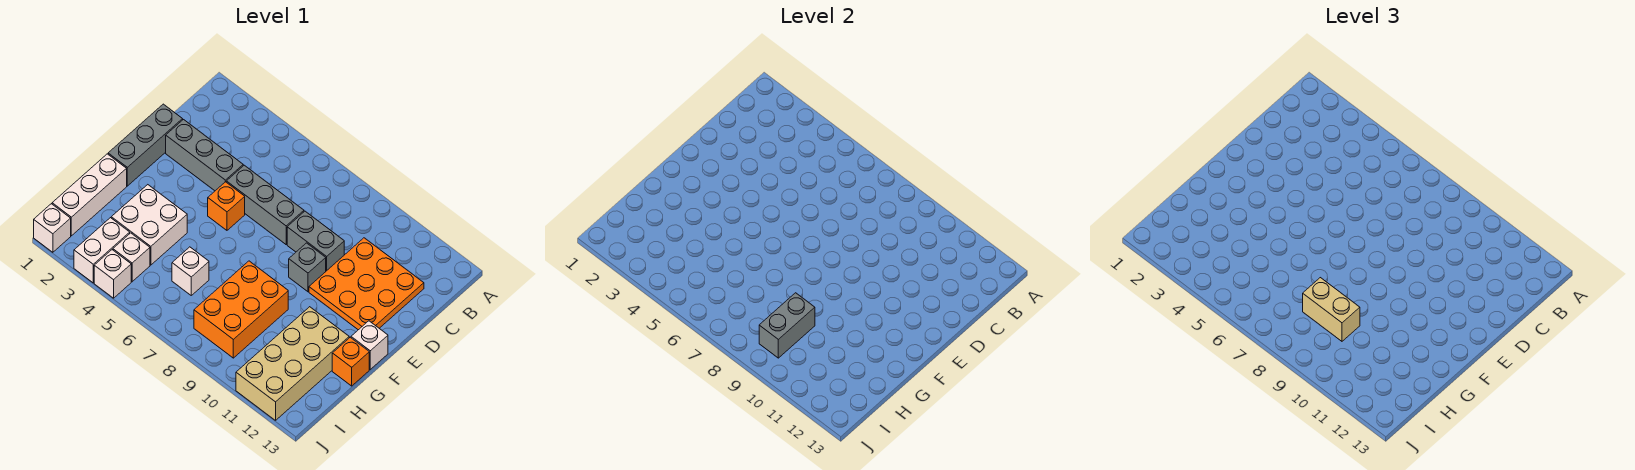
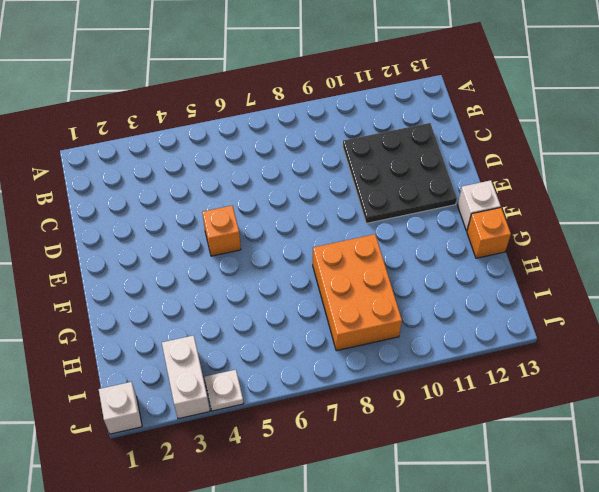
black 3x3 plate [343,123,457,223] -> orange 3x3 plate [309,238,424,330]
white 1x1 plate [204,370,244,411] -> white 1x1 brick [94,250,131,298]
none -> grey 1x3 brick [108,104,183,186]
none -> grey 1x3 brick [166,120,243,191]
none -> grey 1x3 brick [226,165,304,244]

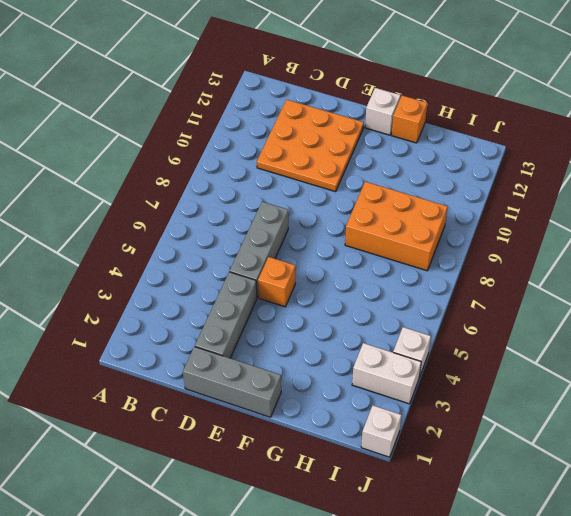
none -> grey 1x2 brick [287,211,344,271]
none -> grey 1x1 brick [289,243,326,292]
none -> white 1x3 brick [52,154,127,236]

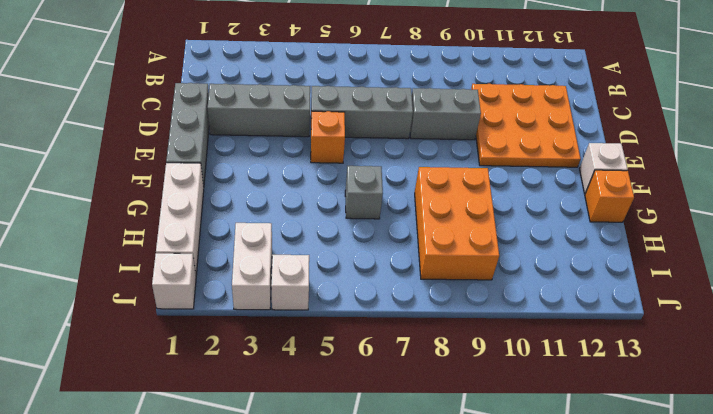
grey 1x1 brick [345,166,383,219] -> grey 1x1 brick moved to [289,243,326,292]
none -> white 2x2 brick [111,185,187,265]
none -> tan 2x4 brick [236,307,349,420]
none -> white 1x1 brick [172,247,209,295]

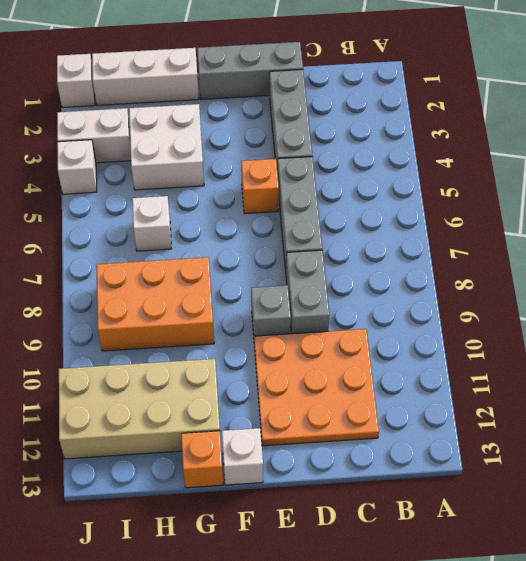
none -> white 1x1 brick [113,233,150,282]
none -> grey 1x2 brick [759,293,815,358]
none -> tan 1x2 brick [1303,278,1360,341]

